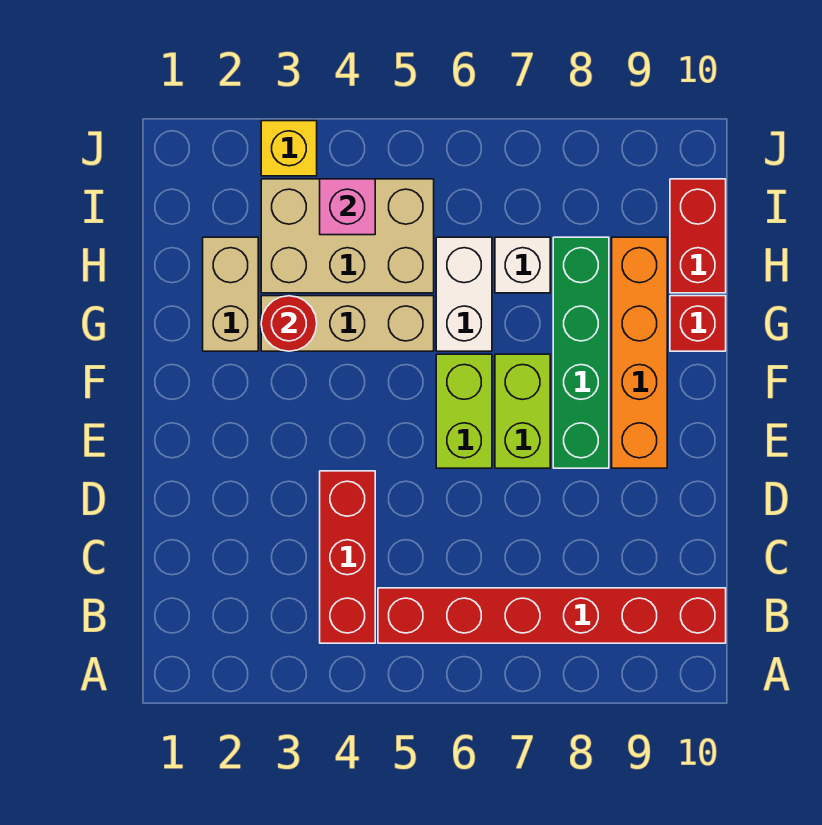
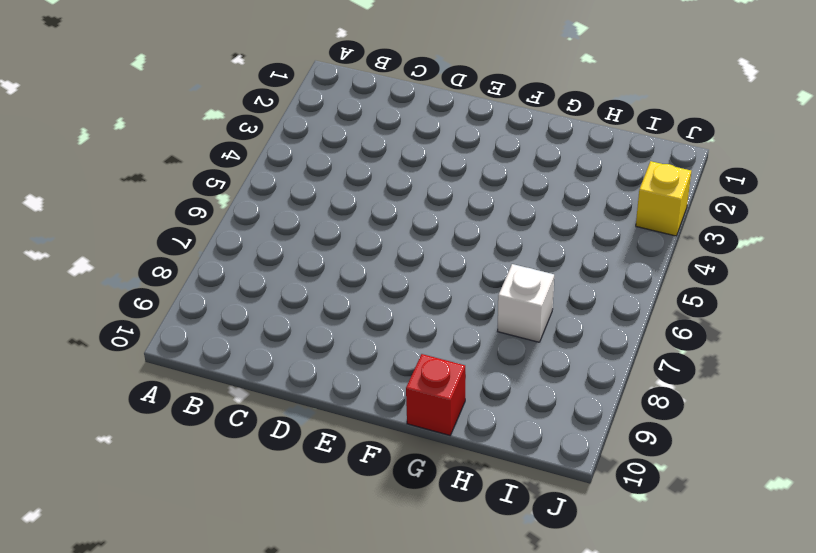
none -> red 1x3 brick [320,471,375,643]
none -> red 1x6 brick [378,588,726,643]
none -> lime 1x2 brick [436,354,492,468]

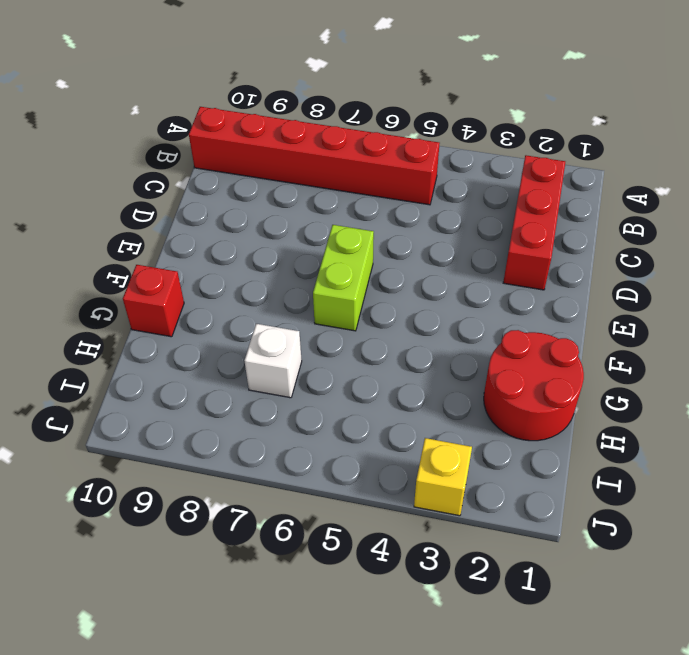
red 1x3 brick [503,155,565,290] -> red 1x3 brick moved to [320,471,375,643]
red 2x2 round brick [484,330,584,441] -> tan 1x2 brick [203,237,258,351]
none -> lime 1x2 brick [495,354,550,468]
none -> green 1x4 brick [553,237,609,468]
none -> orange 1x4 brick [612,237,667,468]

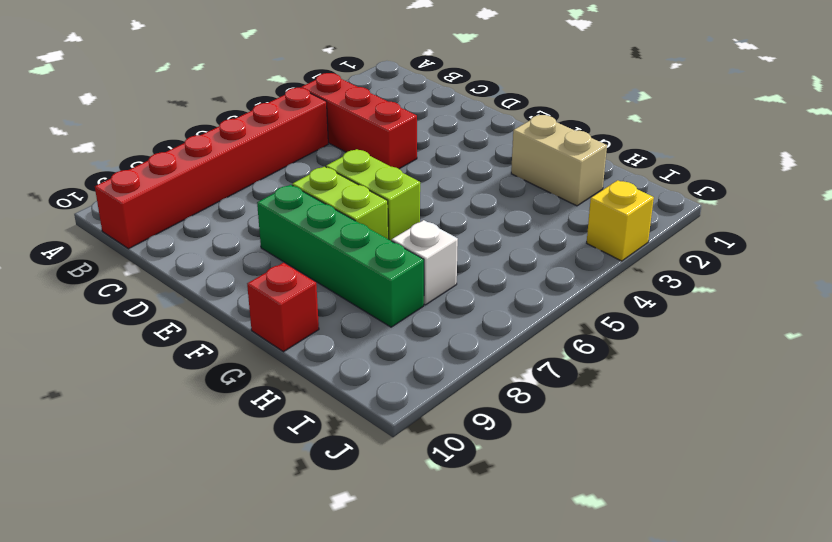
none -> orange 1x4 brick [612,237,667,468]
none -> tan 1x3 brick [261,296,434,351]
none -> white 1x2 brick [436,237,492,351]

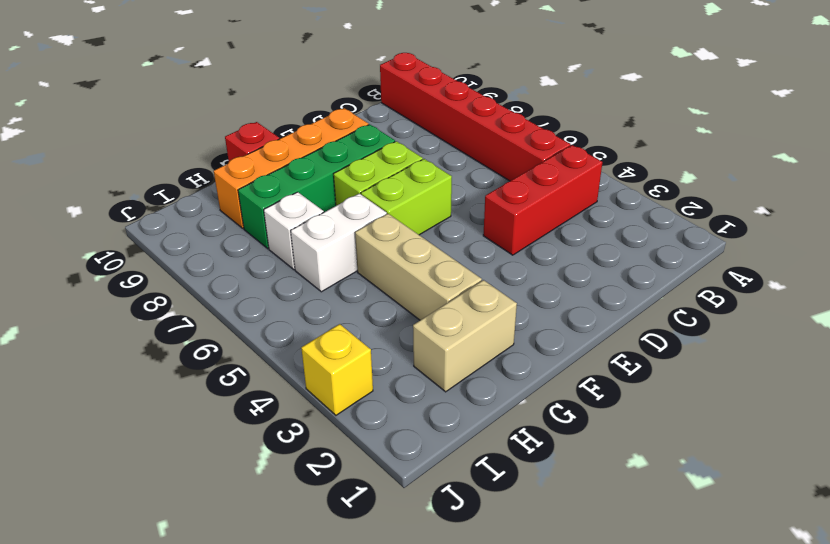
none -> tan 2x3 brick [261,179,434,293]
none -> red 1x2 brick [670,179,726,293]
none -> red 1x1 round brick [261,296,317,351]

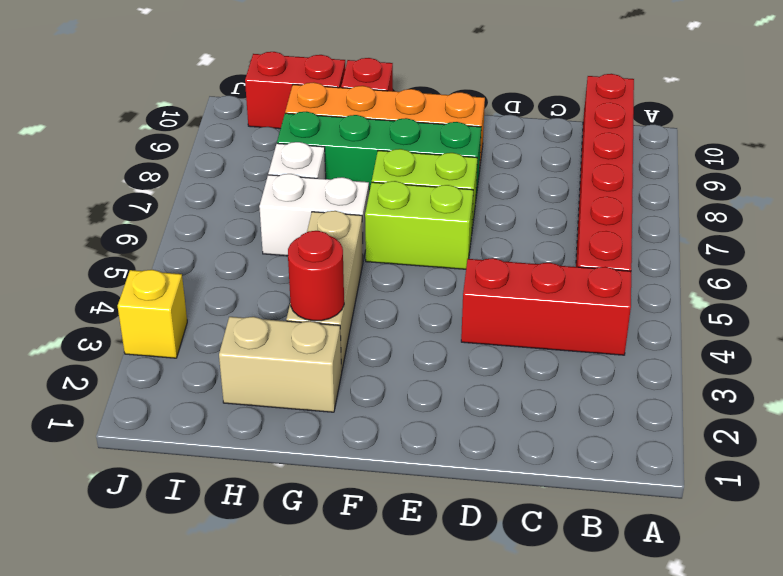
none -> tan 2x3 brick [261,179,434,293]
none -> pink 1x1 brick [320,179,375,235]

